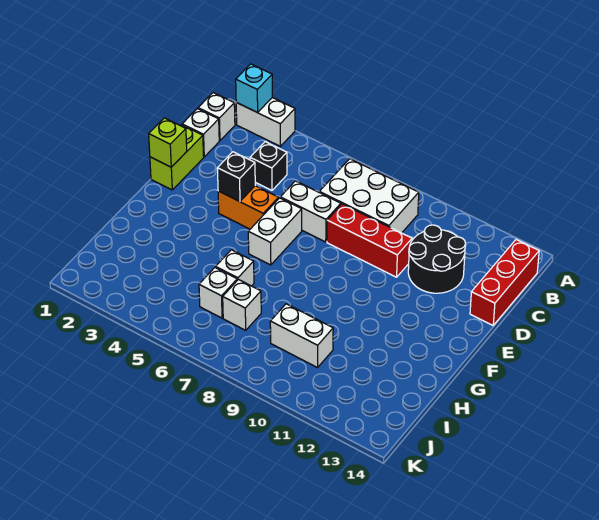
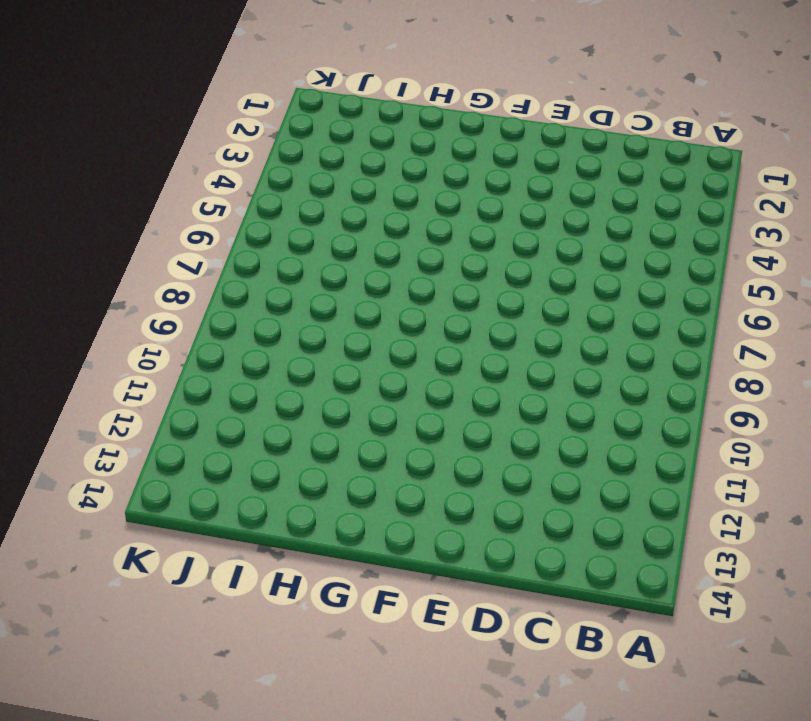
none -> white 1x2 brick [236,98,295,146]
none -> white 1x1 brick [198,93,235,141]
none -> white 2x3 brick [319,159,419,233]

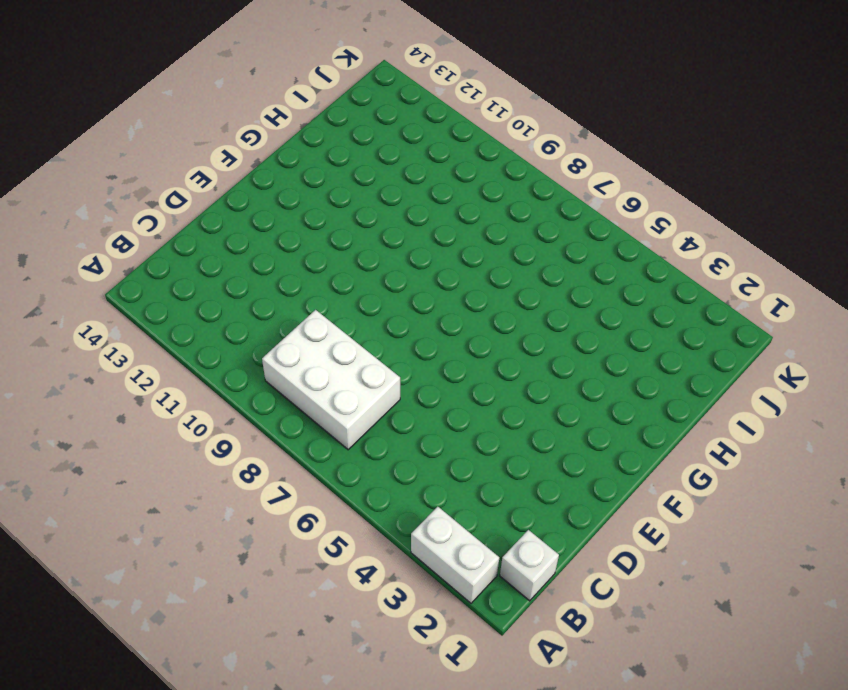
none -> red 1x3 brick [470,240,539,325]
none -> white 1x1 brick [182,109,219,157]
none -> black 1x1 brick [250,142,287,190]

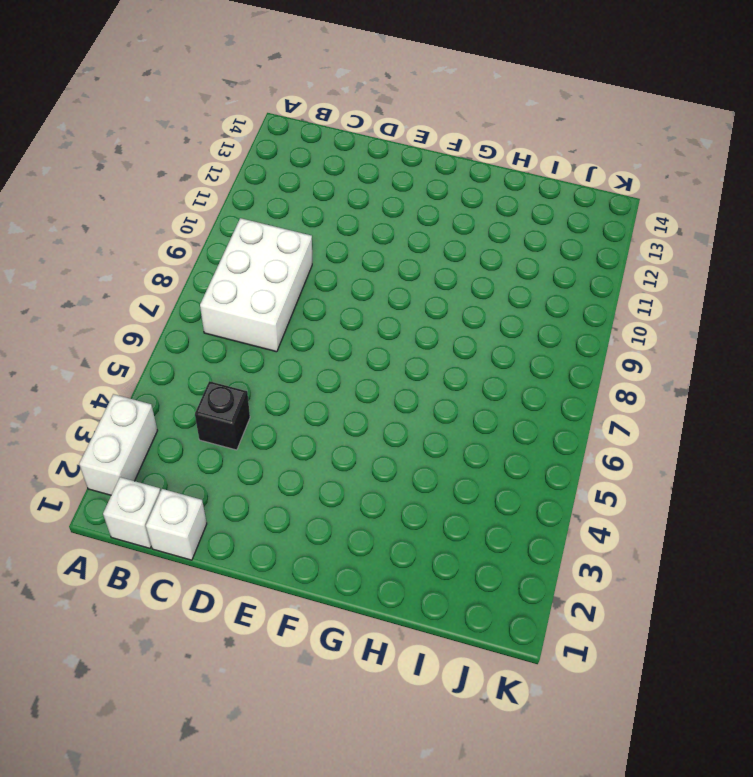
none -> red 1x3 brick [470,240,539,325]
none -> black 2x2 round brick [408,225,466,293]
none -> lime 1x2 brick [150,125,204,190]

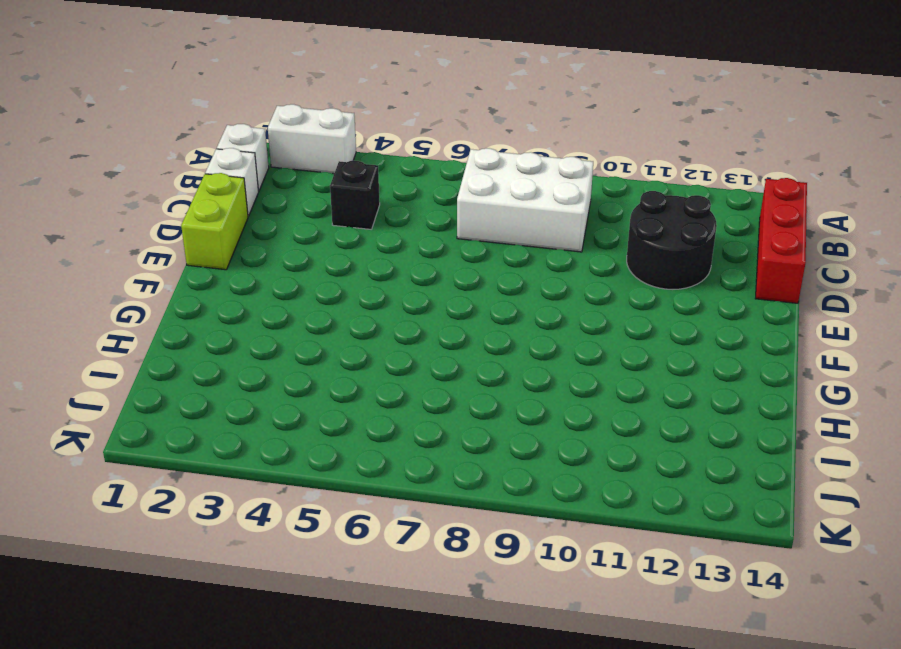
none -> white 1x2 brick [280,181,341,242]
none -> red 1x3 brick [327,204,412,277]
none -> orange 1x2 brick [218,186,278,229]

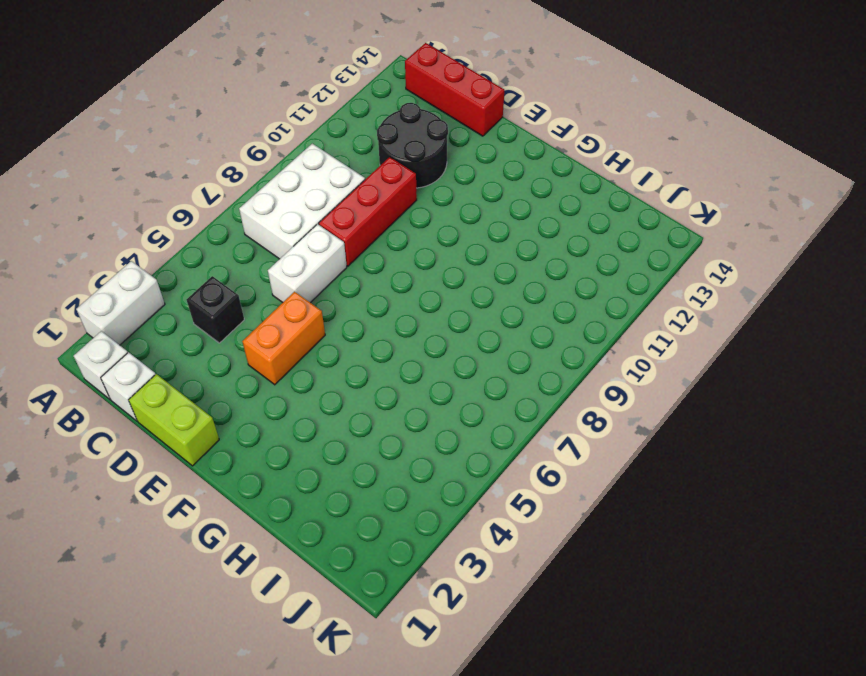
none -> white 1x2 brick [248,198,302,265]
none -> white 1x1 brick [216,250,254,286]
none -> white 1x1 brick [199,267,237,318]

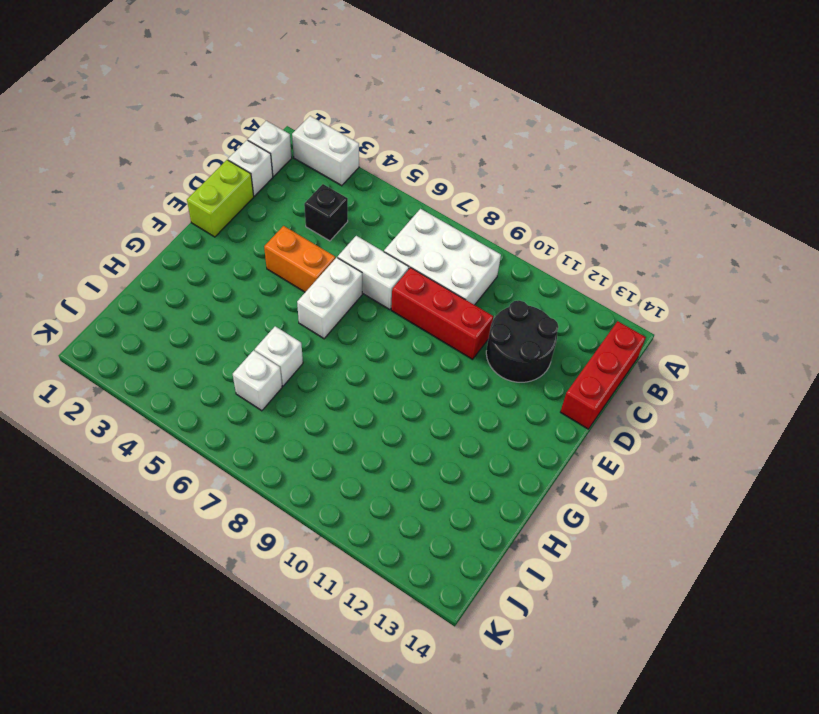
none -> white 1x1 brick [223,280,261,330]
none -> white 1x2 brick [270,304,333,368]
none -> cyan 1x1 brick [236,64,272,113]

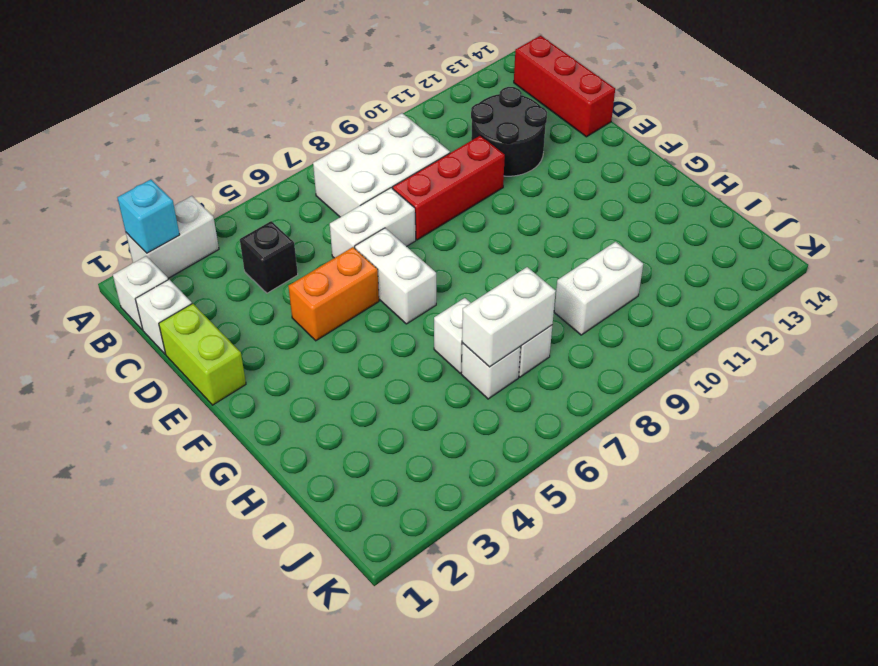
white 1x2 brick [462,267,556,367] -> none
none -> lime 1x1 brick [149,118,187,167]
none -> black 1x1 brick [217,152,255,202]

